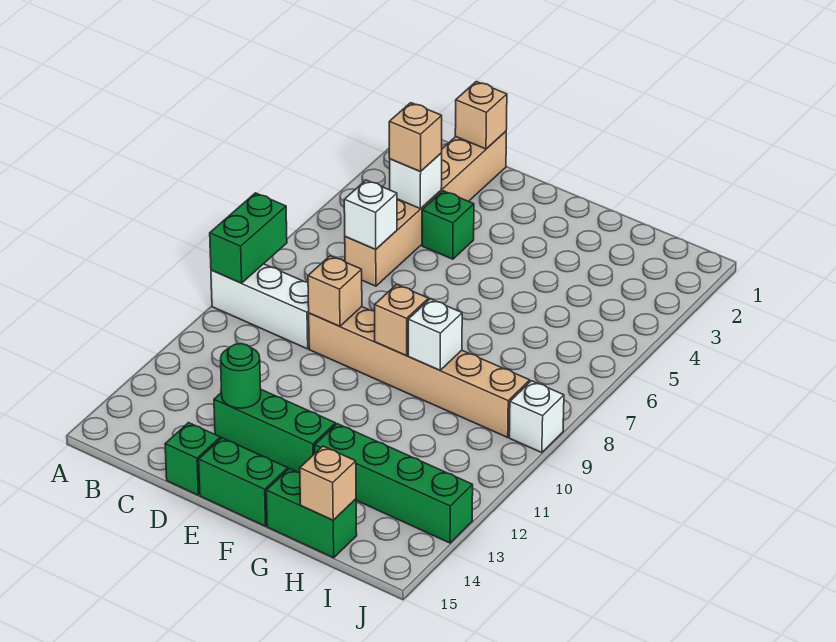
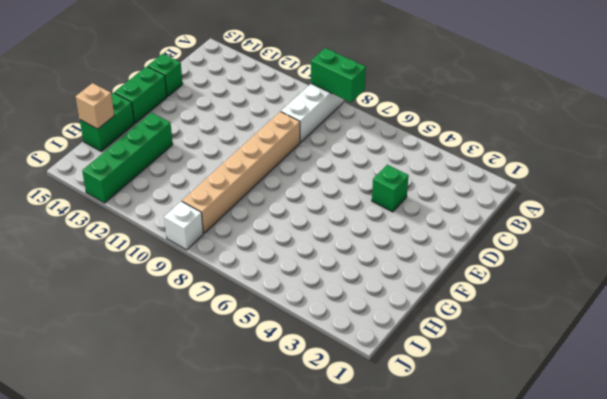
none -> tan 1x6 brick [345,131,506,286]
none -> green 1x3 brick [214,390,336,473]
none -> tan 1x1 brick [455,82,507,149]

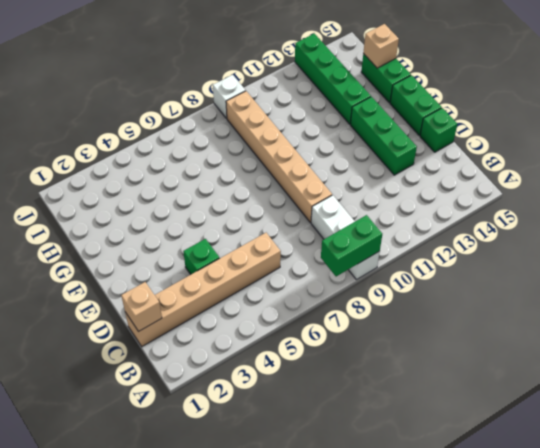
none -> white 1x1 brick [390,153,442,208]
none -> white 1x1 brick [344,180,397,249]
none -> tan 1x1 brick [308,256,362,326]

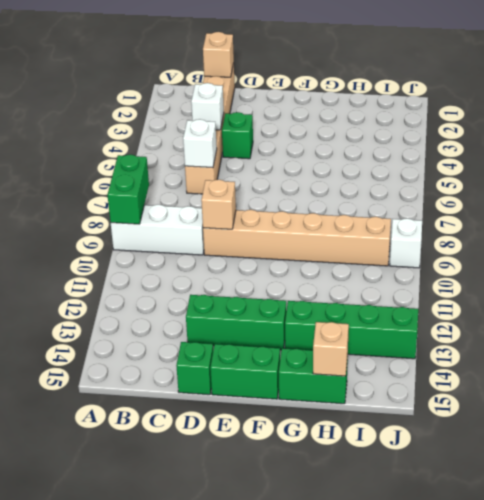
none -> green 1x1 round brick [221,344,261,408]
none -> tan 1x1 brick [375,284,429,356]
none -> white 1x1 brick [408,299,462,370]

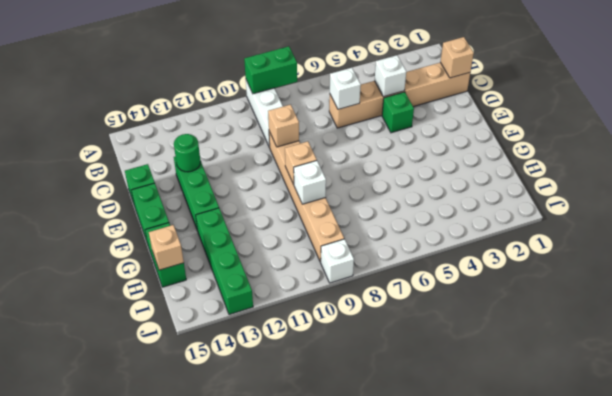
none -> tan 1x1 brick [389,103,442,171]

